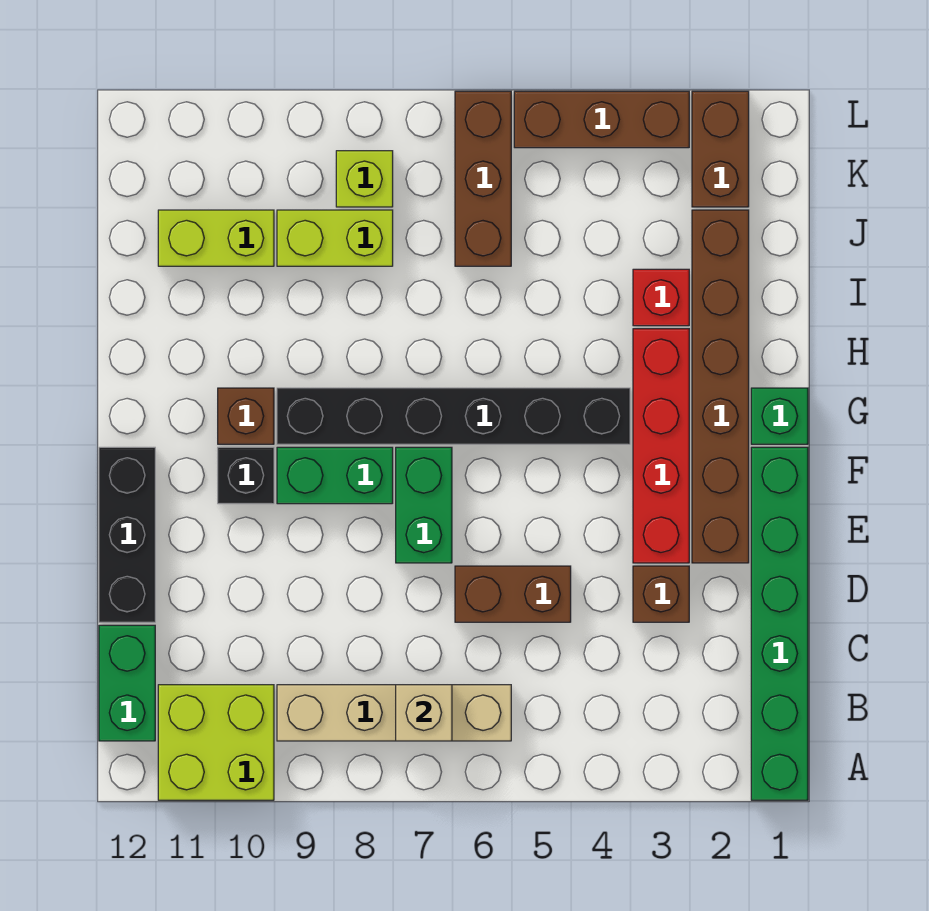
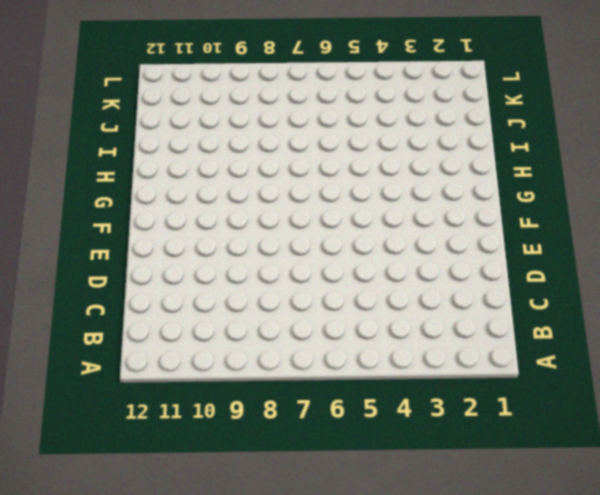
none -> green 1x6 brick [751,447,808,800]
none -> lime 2x2 brick [158,685,274,800]
none -> tan 1x4 brick [277,685,511,741]

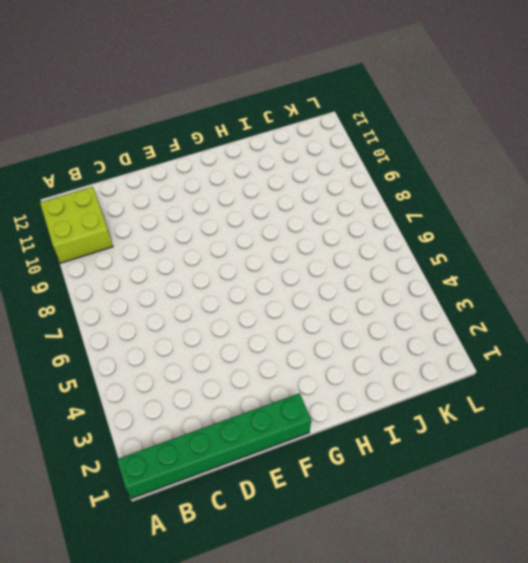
none -> tan 1x4 brick [277,685,511,741]
none -> green 1x2 brick [99,625,155,741]
none -> brown 1x1 brick [633,566,689,622]

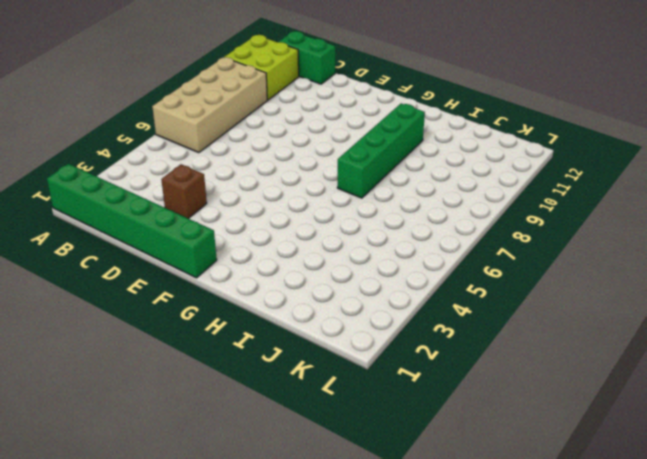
tan 2x4 brick [152,57,267,153] -> tan 1x4 brick [277,685,511,741]
green 1x4 brick [337,104,425,198] -> none
none -> brown 1x2 brick [455,566,571,622]
none -> black 1x3 brick [99,447,155,622]
none -> brown 1x6 brick [692,210,749,563]

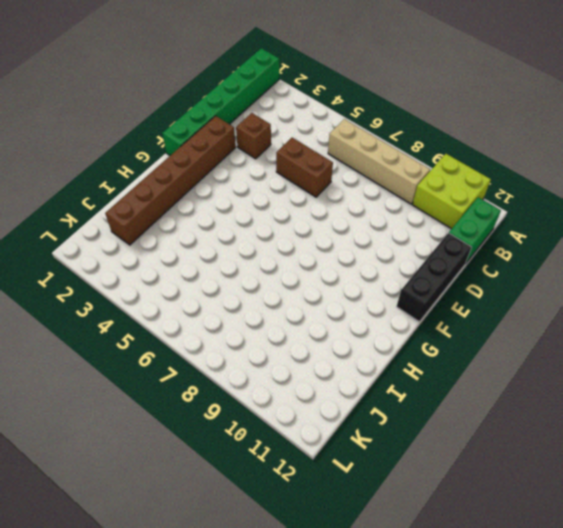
none -> red 1x4 brick [633,329,689,563]
none -> green 1x2 brick [396,447,452,563]
none -> green 1x2 brick [277,447,393,504]

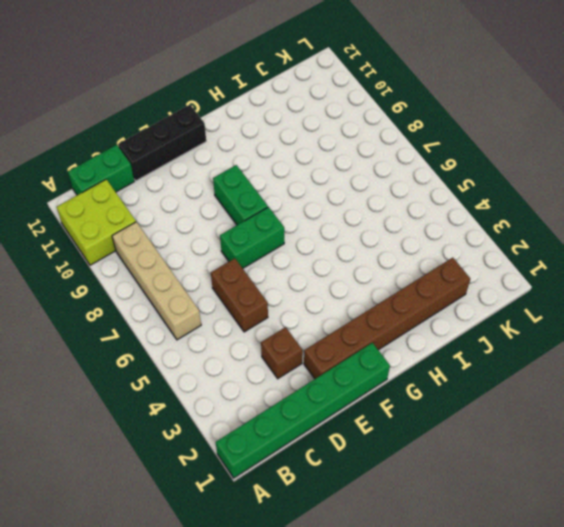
none -> red 1x4 brick [633,329,689,563]
none -> black 1x1 brick [218,447,274,504]
none -> green 1x1 brick [751,388,808,444]

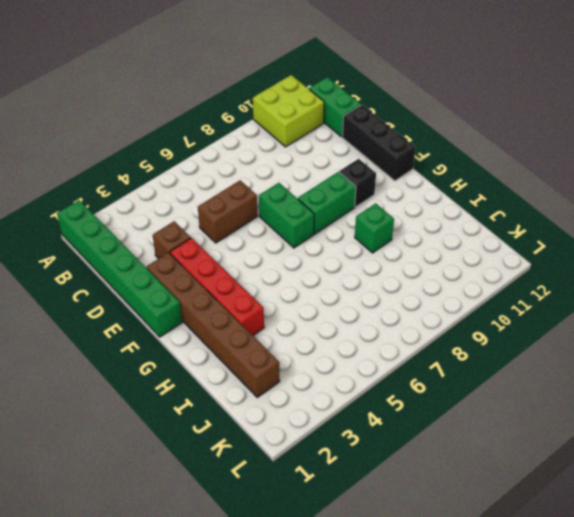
green 1x1 brick [355,203,394,253] -> green 1x1 brick moved to [751,388,808,444]
none -> tan 1x4 brick [277,685,511,741]
none -> black 1x6 brick [277,388,630,444]
none -> brown 1x1 brick [218,388,274,444]

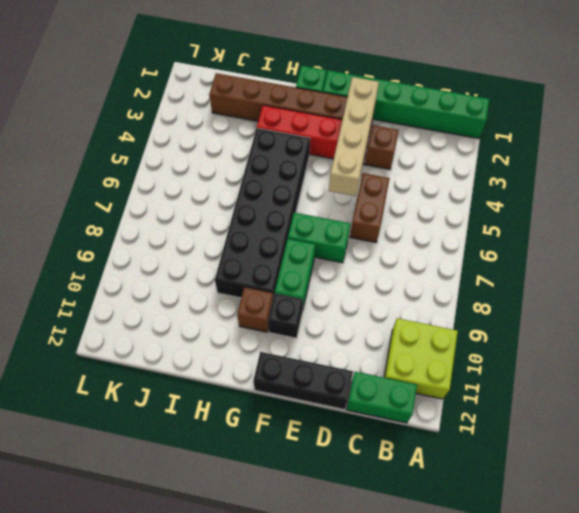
tan 1x4 brick [329,77,379,196] -> tan 1x4 brick moved to [277,685,511,741]
black 2x6 brick [215,128,310,298] -> black 1x6 brick [277,388,630,444]
none -> red 1x1 brick [633,269,689,326]
none -> brown 1x3 brick [455,91,511,266]
none -> lime 1x2 brick [277,210,393,266]

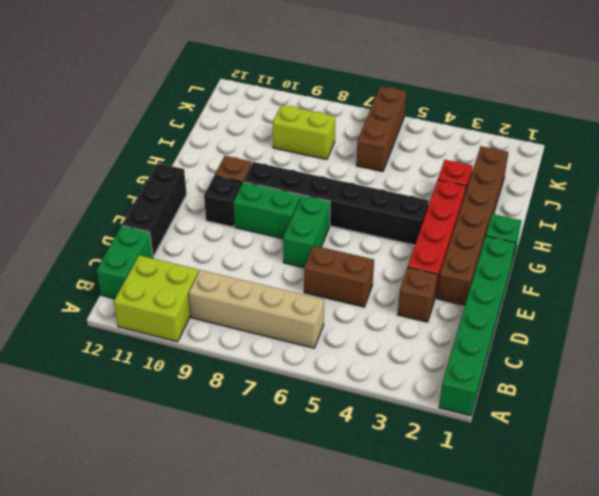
none -> lime 1x2 brick [158,210,274,266]
none -> brown 1x2 brick [692,91,749,207]
none -> lime 1x1 brick [336,151,393,207]

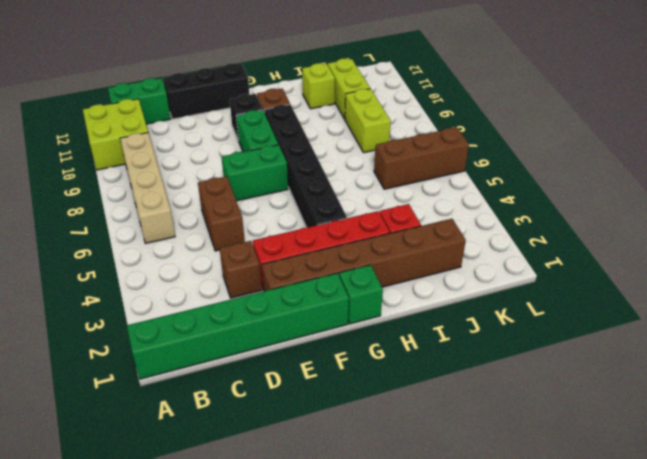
lime 1x1 brick [302,63,335,109] -> lime 1x1 brick moved to [336,151,393,207]
none -> brown 1x2 brick [692,91,749,207]
none -> brown 1x3 brick [514,91,689,148]
none -> tan 1x1 brick [396,685,452,741]

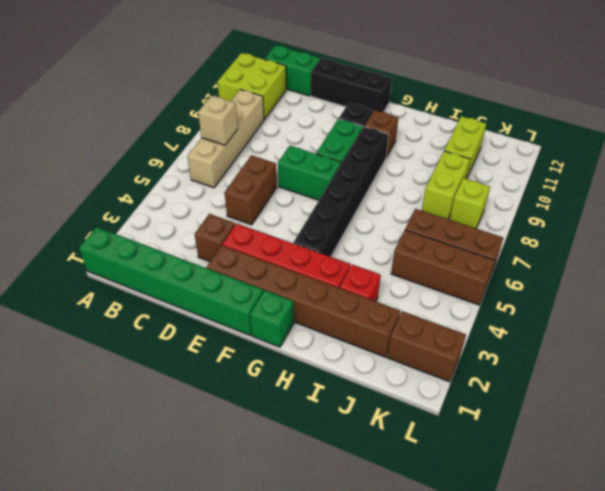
brown 1x3 brick [391,230,495,305] -> brown 1x3 brick turned to [514,91,689,148]

